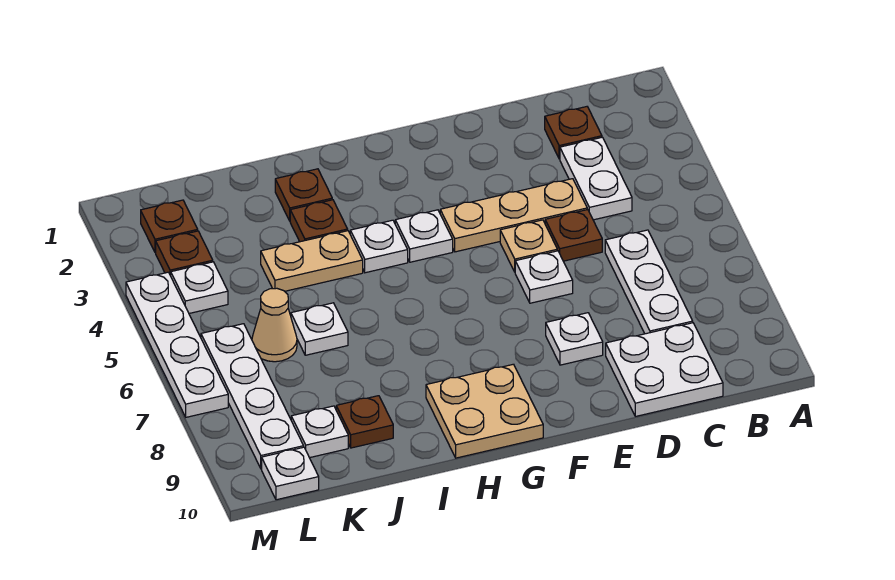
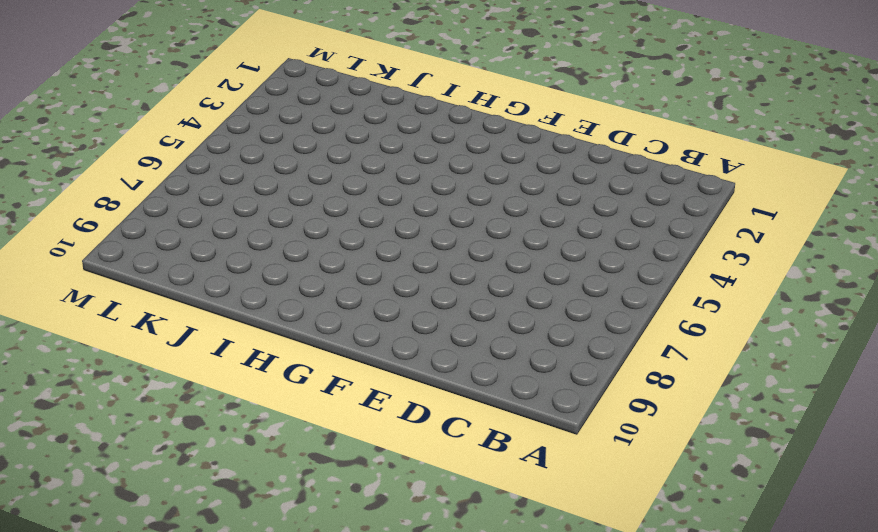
none -> brown 1x1 plate [545,107,602,159]
none -> white 1x2 plate [560,137,632,220]
none -> white 1x3 plate [605,230,693,334]

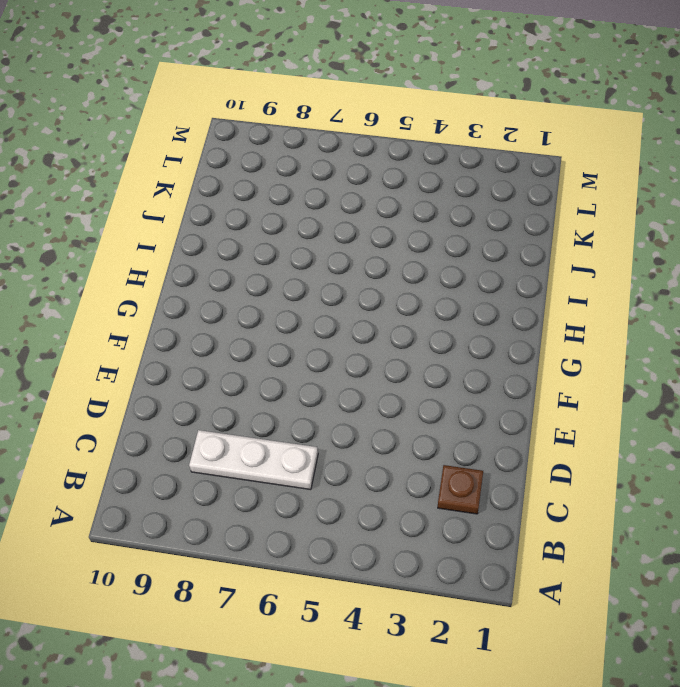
none -> white 1x2 plate [560,137,632,220]
none -> white 2x2 plate [606,323,723,416]
none -> tan 1x3 plate [440,179,587,252]

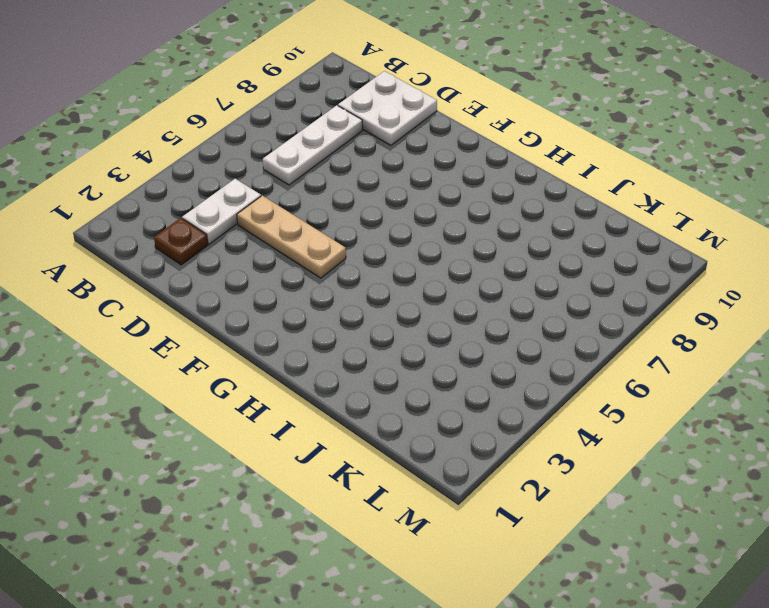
none -> brown 1x1 plate [545,209,602,261]
none -> tan 1x1 plate [500,220,557,272]
none -> white 1x1 plate [515,251,573,303]

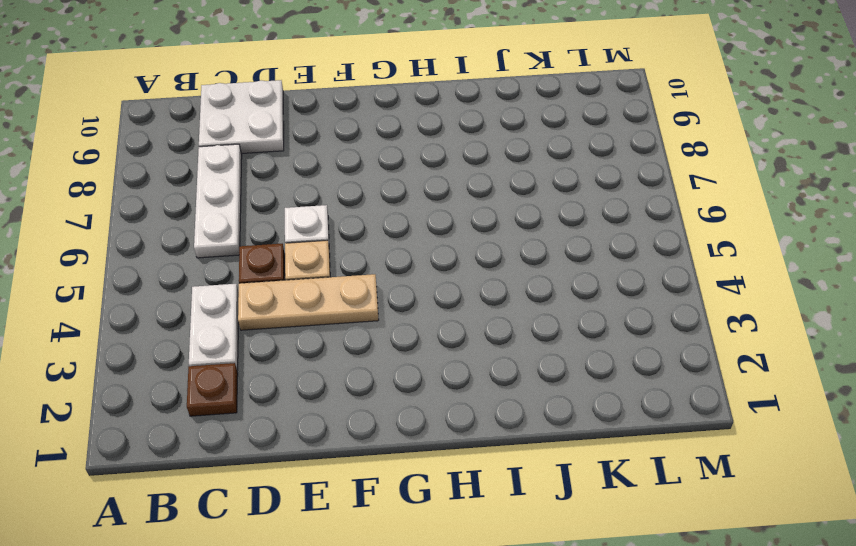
none -> white 1x1 plate [546,313,603,365]
none -> white 1x1 plate [395,210,453,262]
none -> tan 2x2 plate [426,364,543,458]

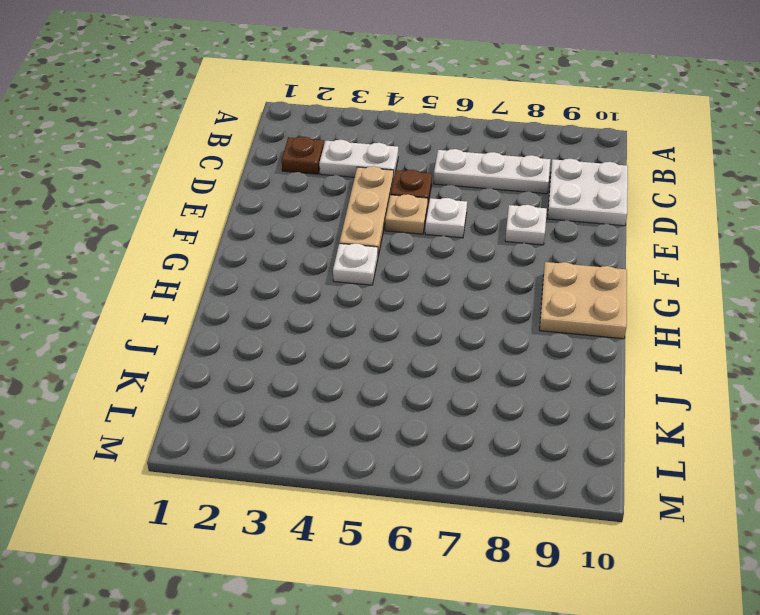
none -> white 1x1 plate [350,220,408,273]
none -> brown 1x1 plate [275,169,332,221]
none -> brown 1x1 plate [290,200,348,242]

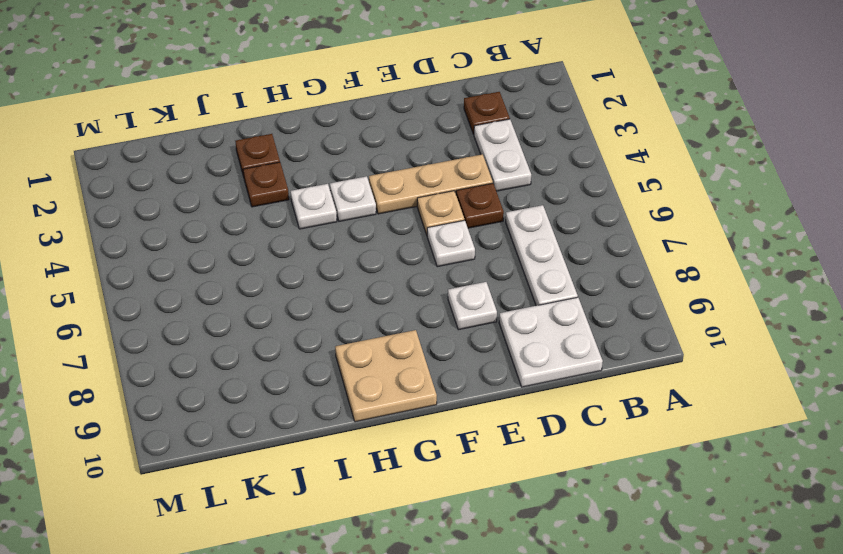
none -> tan 1x2 plate [261,231,363,291]
none -> white 1x1 plate [291,303,348,355]
none -> brown 1x1 plate [336,396,393,448]

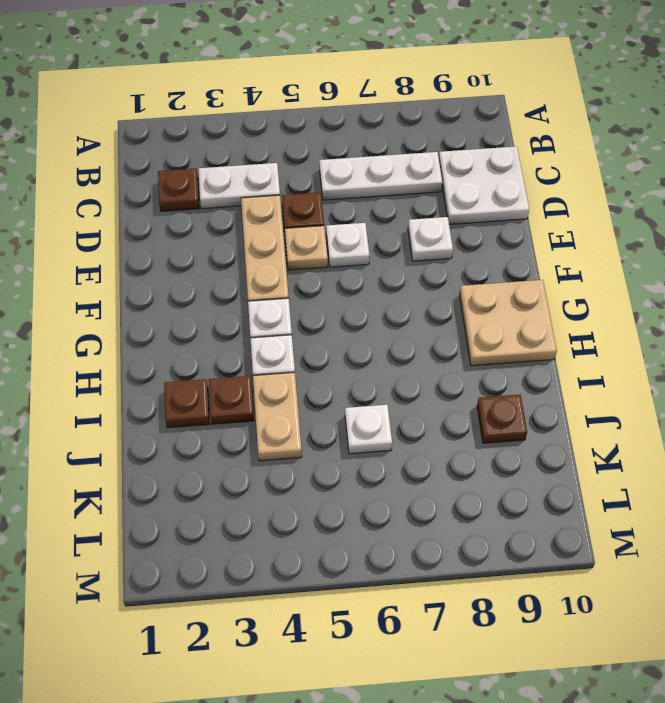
none -> tan 1x1 cone [252,288,297,362]
none -> white 1x1 plate [291,406,348,458]
none -> brown 1x1 plate [141,200,198,253]

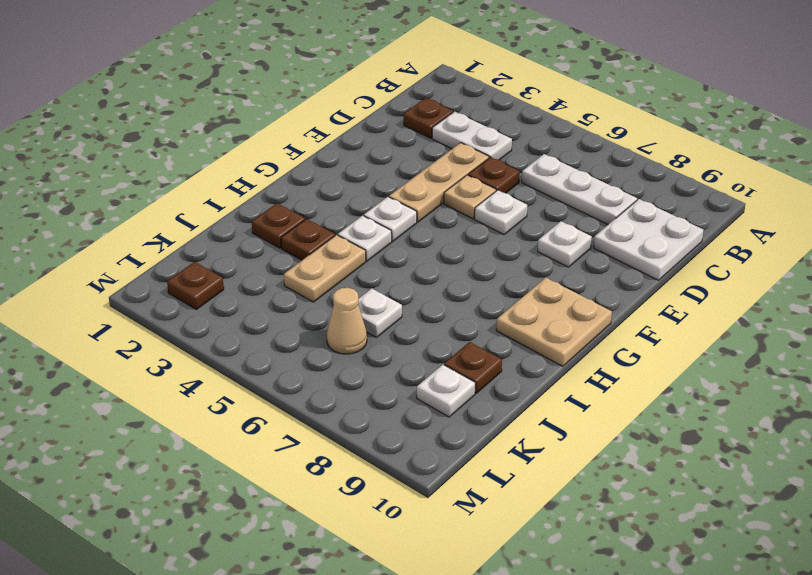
none -> brown 1x1 plate [156,231,213,276]
none -> white 1x1 plate [171,262,228,313]
none -> white 1x4 plate [201,324,304,469]

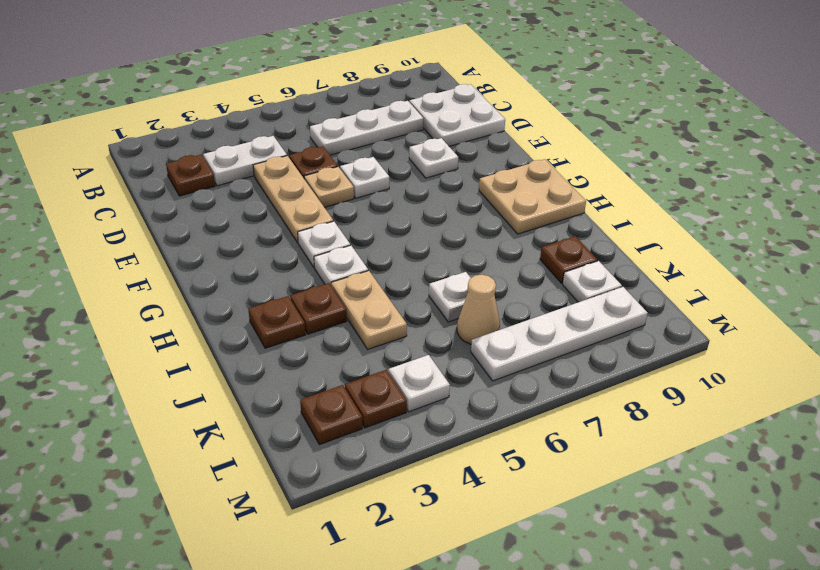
none -> white 1x1 plate [262,447,319,500]
none -> white 1x4 plate [126,272,228,417]

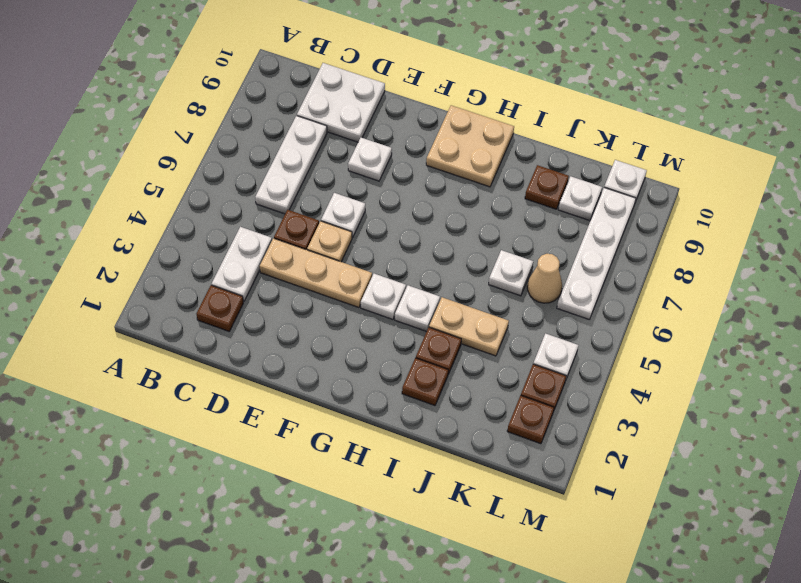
none -> white 1x4 plate [126,272,228,417]

